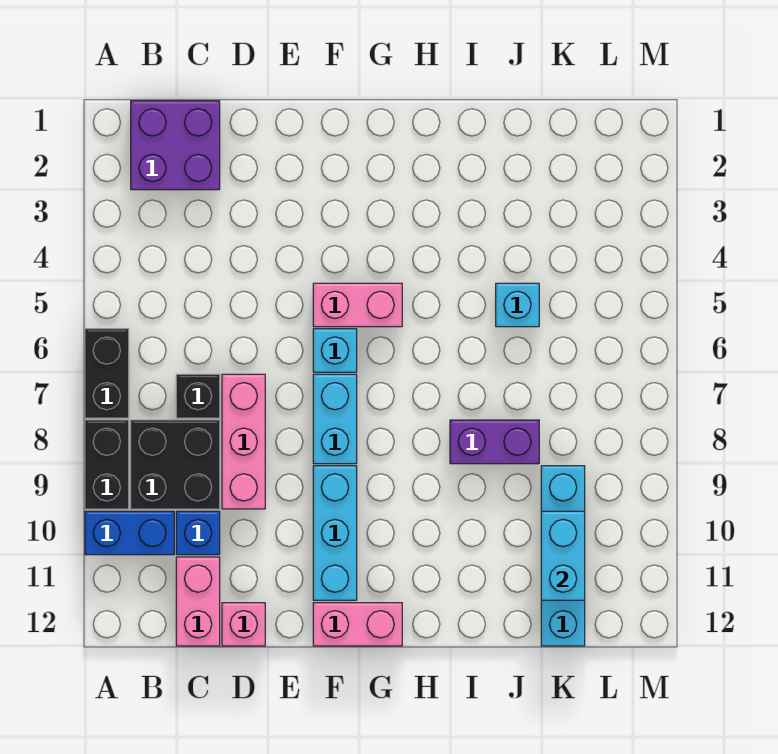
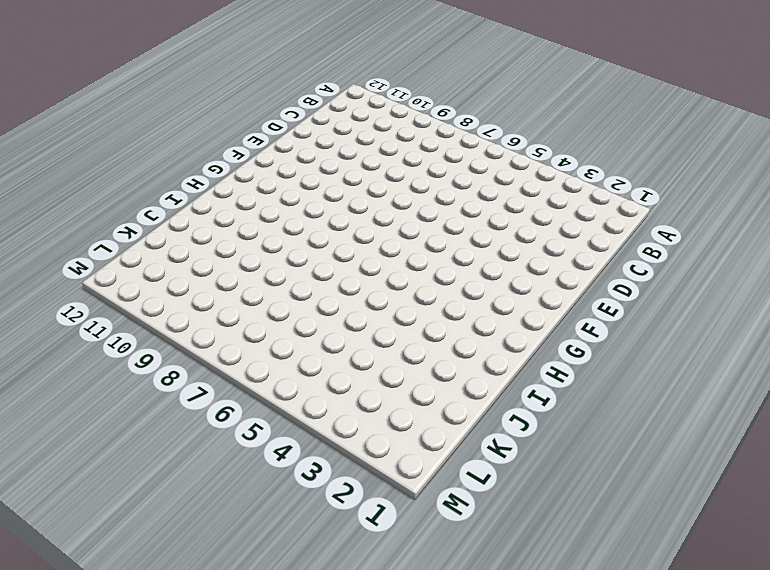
none -> black 1x2 brick [85,329,129,418]
none -> black 1x2 brick [85,420,129,509]
none -> blue 1x2 brick [85,511,174,555]

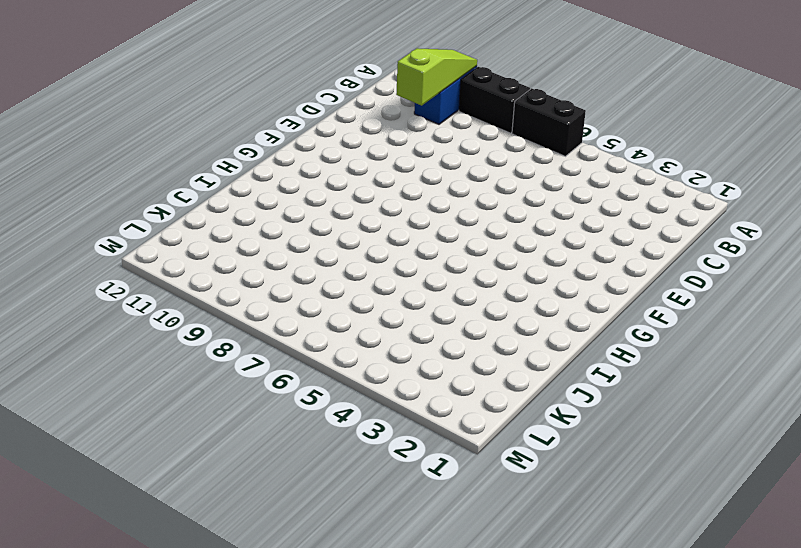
lime 1x3 slope [396,48,477,106] -> none
none -> purple 2x2 brick [131,101,220,190]
none -> black 2x2 brick [131,420,220,509]
none -> black 1x1 brick [176,374,220,418]

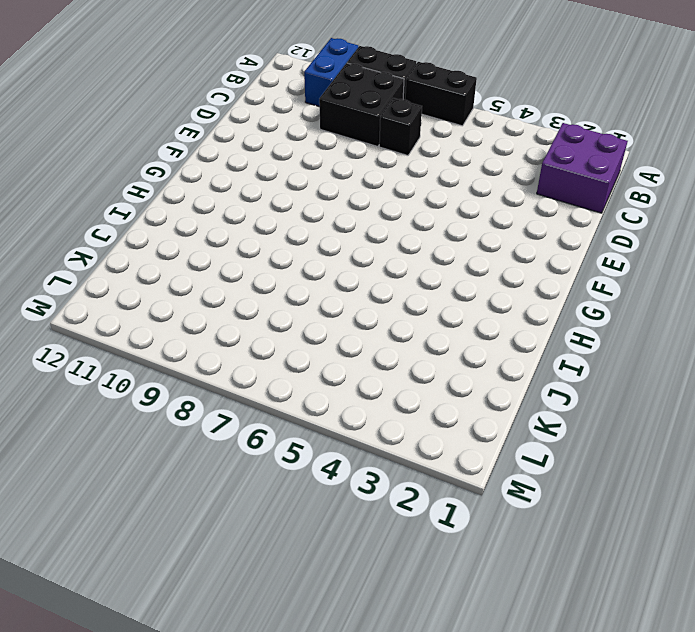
none -> blue 1x1 brick [176,511,220,555]
none -> pink 1x2 brick [176,557,220,646]
none -> pink 1x3 brick [222,374,265,509]

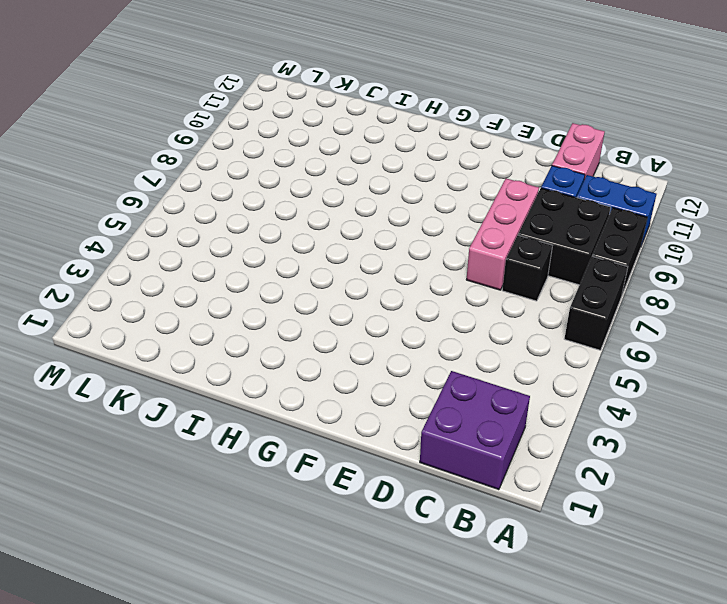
none -> pink 1x1 brick [222,603,265,646]
none -> pink 1x2 brick [313,283,402,327]
none -> cyan 1x1 brick [313,329,357,372]

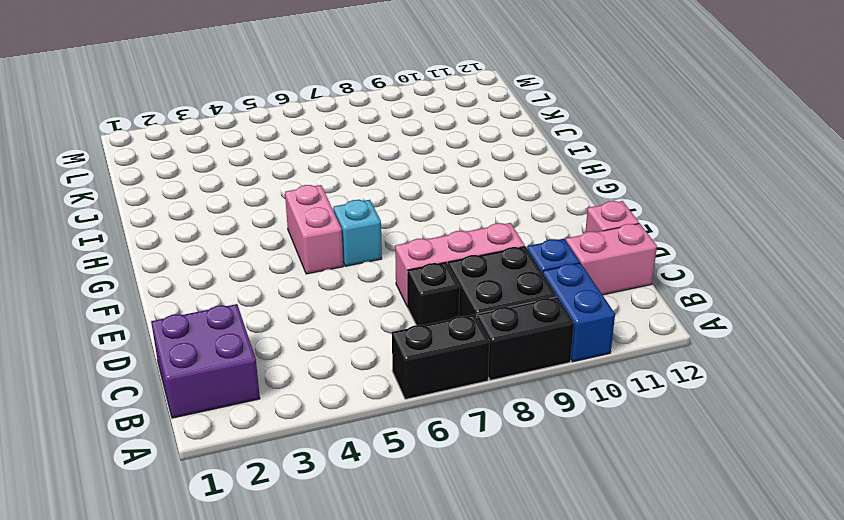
none -> cyan 1x2 brick [313,374,357,464]
none -> cyan 1x3 brick [313,466,357,600]
none -> pink 1x2 brick [313,603,402,646]

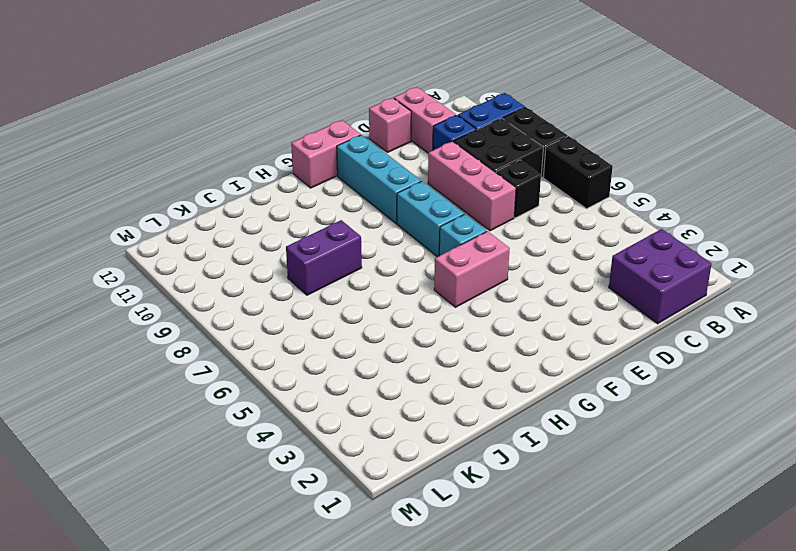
none -> cyan 1x1 brick [496,283,539,327]
none -> cyan 1x4 brick [541,466,585,646]
none -> cyan 1x2 brick [541,511,585,600]

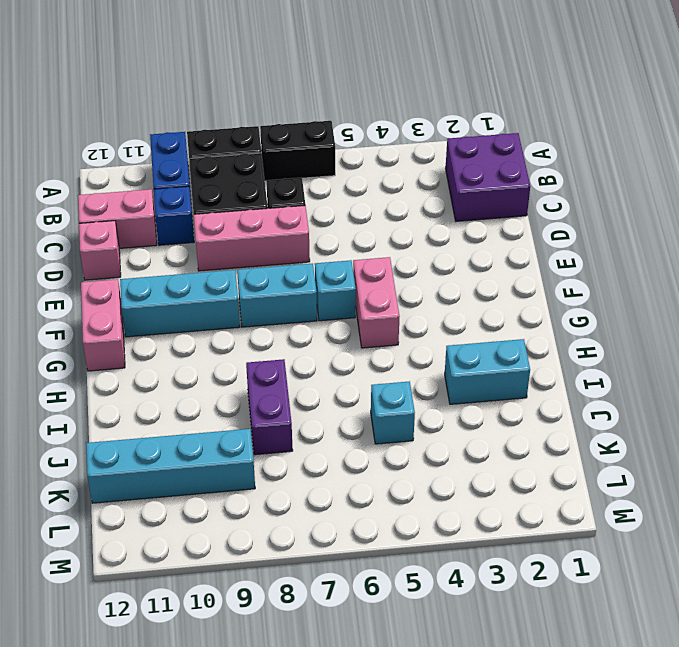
cyan 1x2 brick [445,339,530,404] -> cyan 1x2 brick moved to [541,511,585,600]

